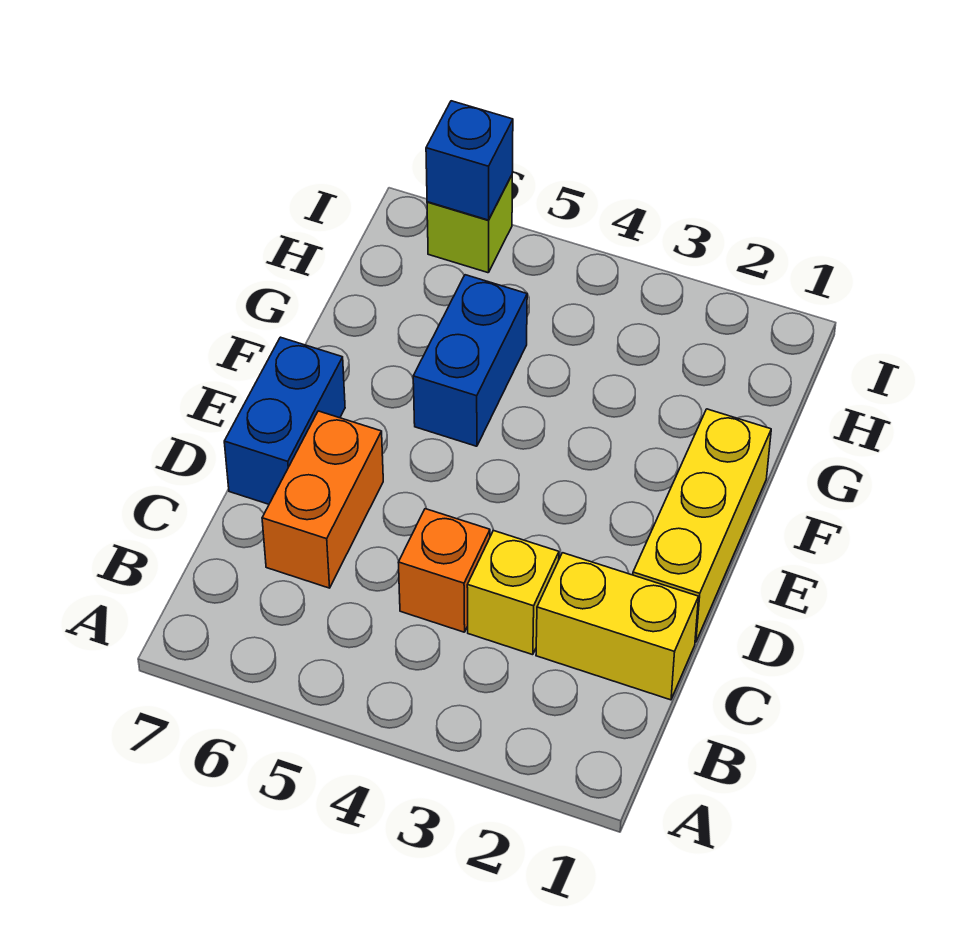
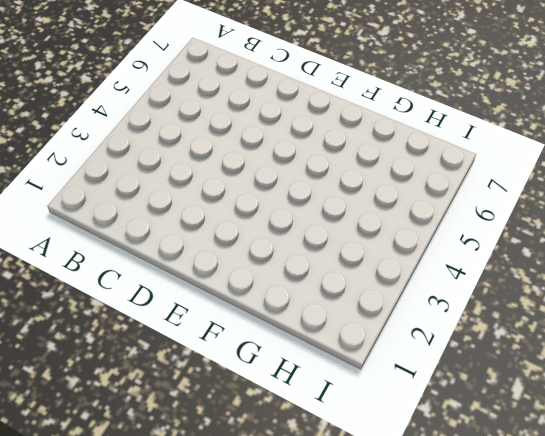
none -> yellow 1x2 brick [536,553,699,700]
none -> yellow 1x1 brick [467,530,559,655]

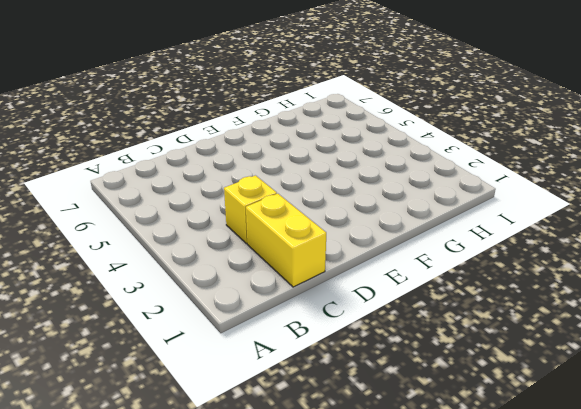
none -> orange 1x1 brick [398,509,490,632]
none -> orange 1x2 brick [262,411,383,588]

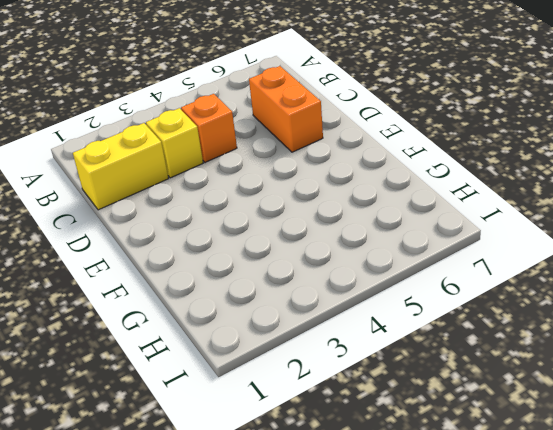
none -> yellow 1x3 brick [633,409,771,642]
none -> blue 1x2 brick [224,337,345,504]

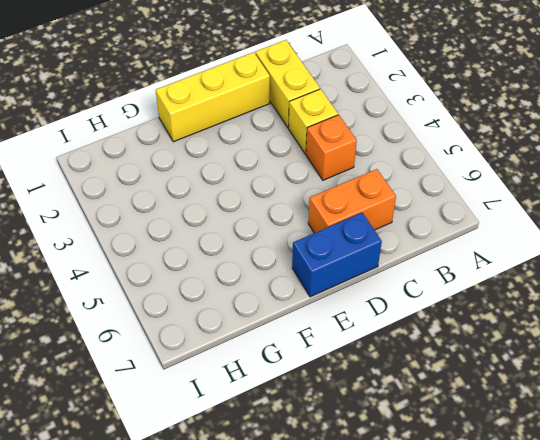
none -> blue 1x2 brick [413,275,527,446]
none -> lime 1x1 brick [427,175,512,273]

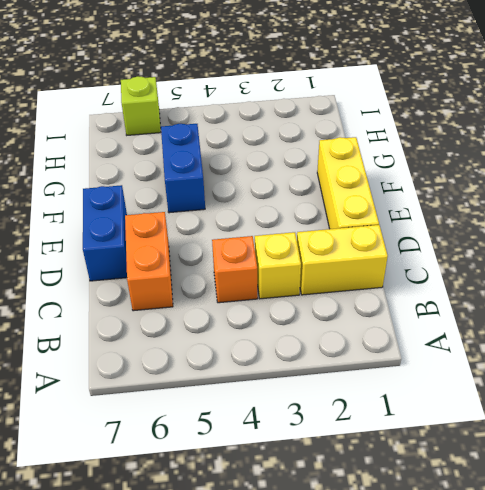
none -> blue 1x1 brick [426,101,513,220]

